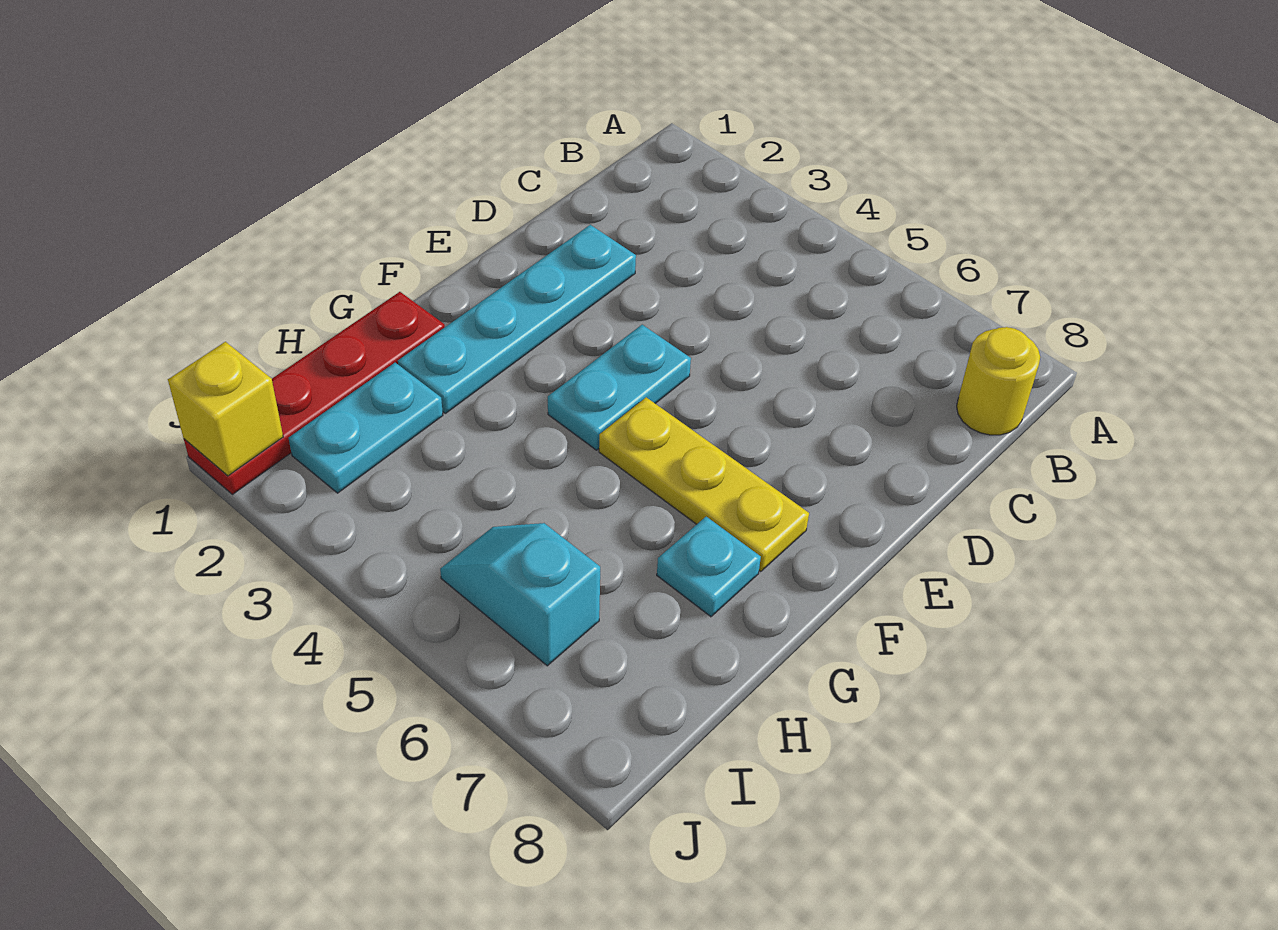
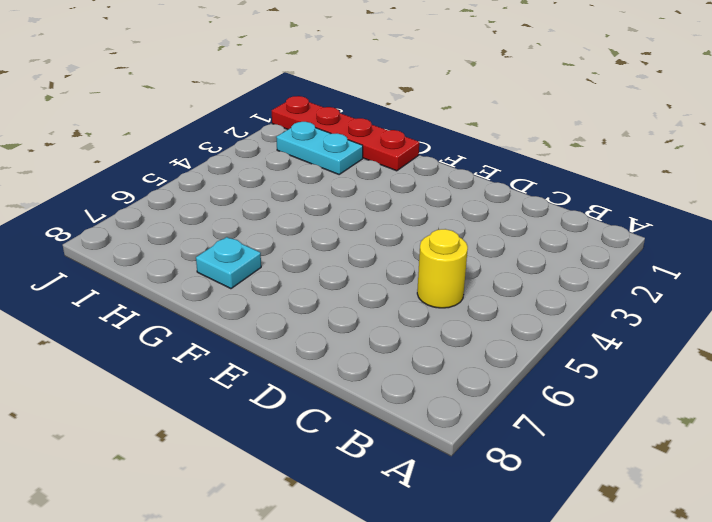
yellow 1x1 round brick [417,229,468,308] -> yellow 1x1 round brick moved to [957,327,1040,435]
none -> cyan 1x4 plate [398,225,636,413]
none -> cyan 1x2 plate [548,325,691,450]

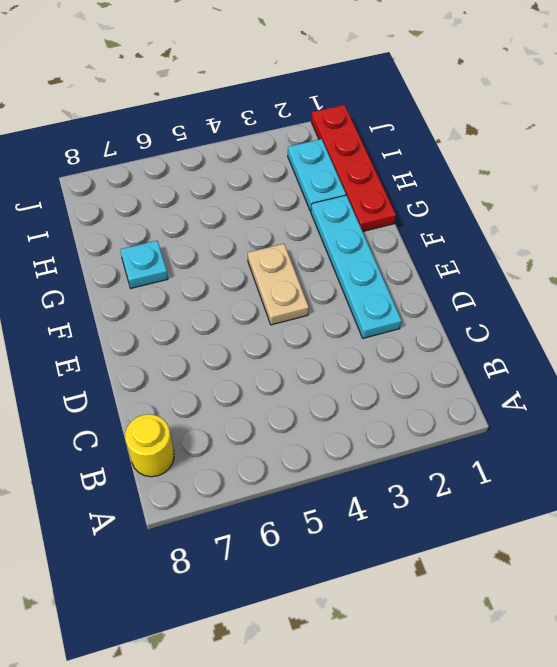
tan 1x2 plate [248,244,309,325] -> cyan 1x2 plate [548,325,691,450]
none -> yellow 1x3 plate [599,397,809,572]
none -> cyan 1x2 slope [440,523,600,666]

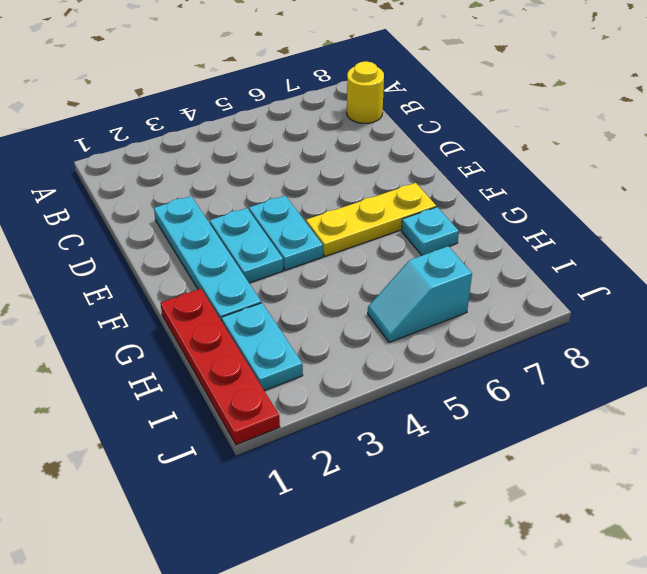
cyan 1x2 plate [210,208,283,283] -> none
none -> yellow 1x1 brick [168,342,283,476]

